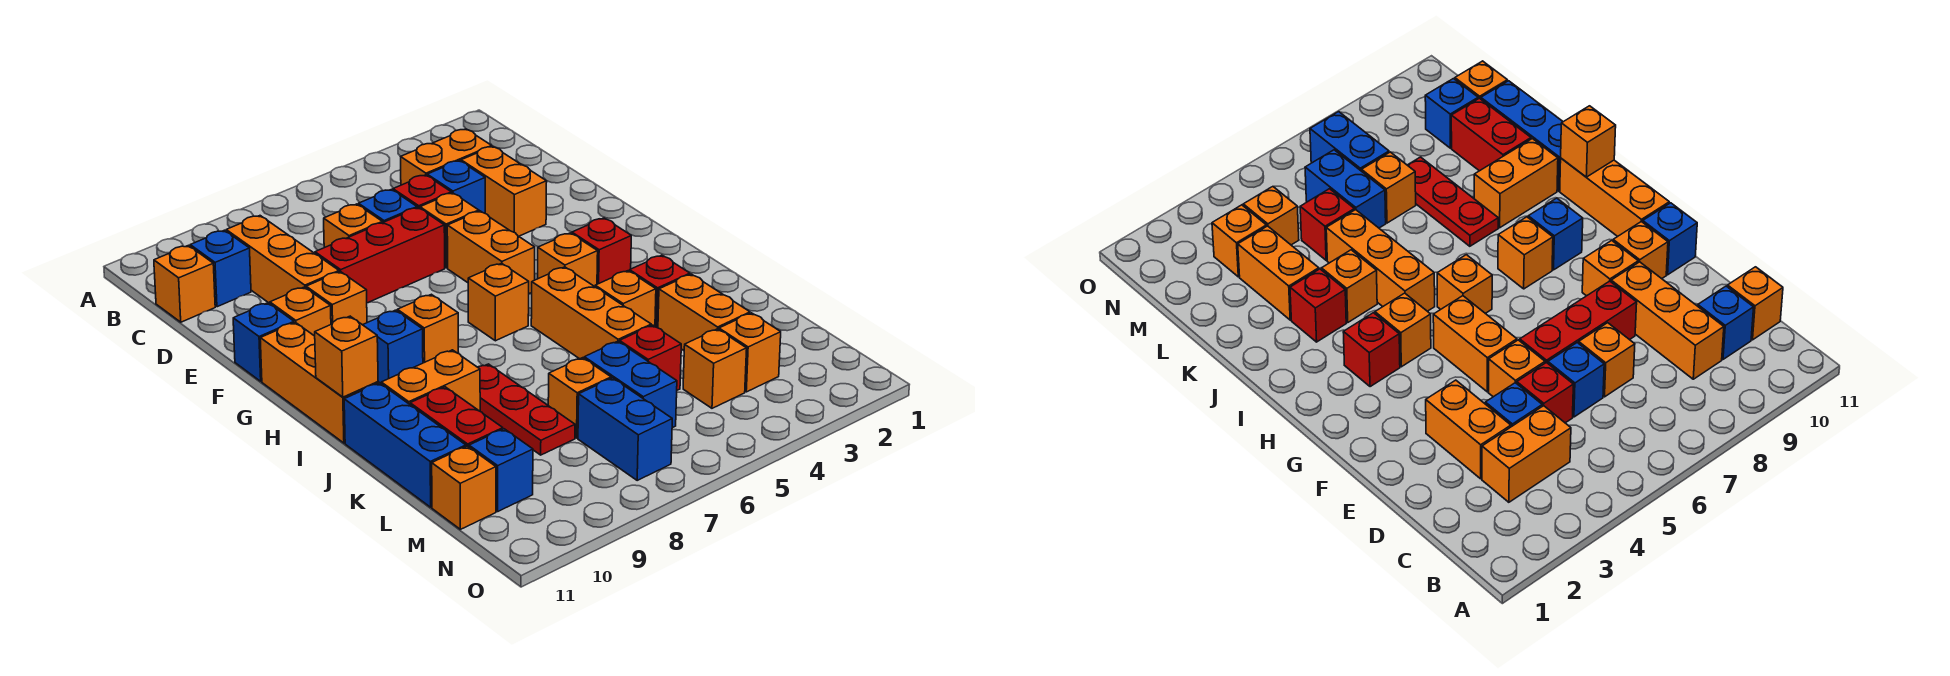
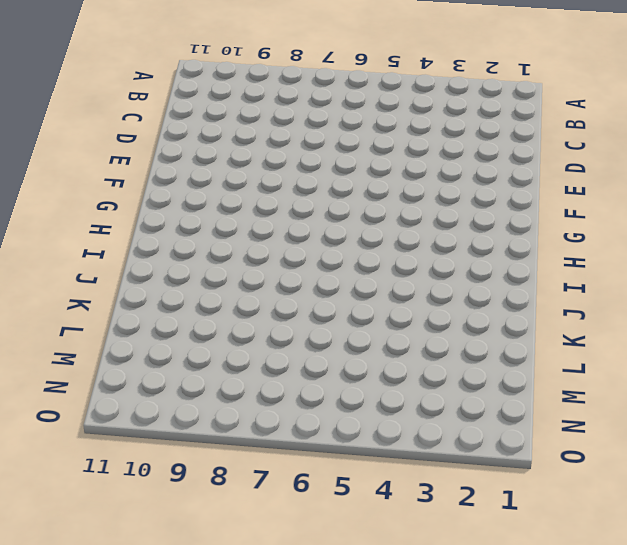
none -> orange 1x2 brick [401,129,492,185]
none -> orange 1x3 brick [226,216,339,304]
none -> blue 1x1 brick [190,230,251,307]
none -> orange 1x1 brick [154,245,215,322]

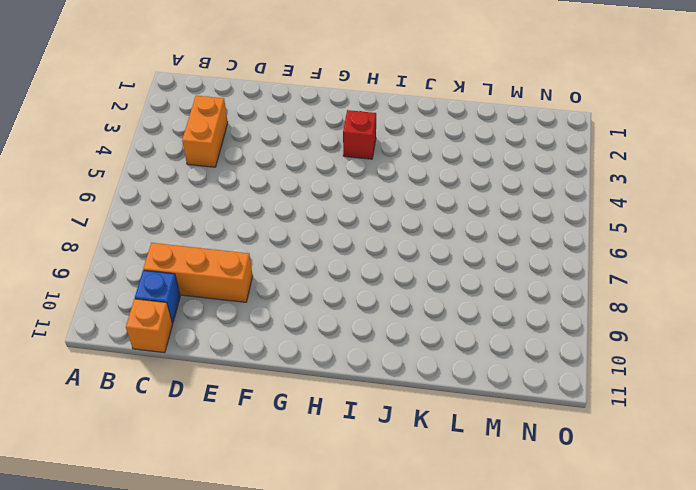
none -> orange 1x2 brick [461,147,547,236]
none -> blue 1x1 brick [427,161,485,213]
none -> red 1x1 brick [393,175,451,208]
none -> blue 1x1 brick [358,189,417,223]

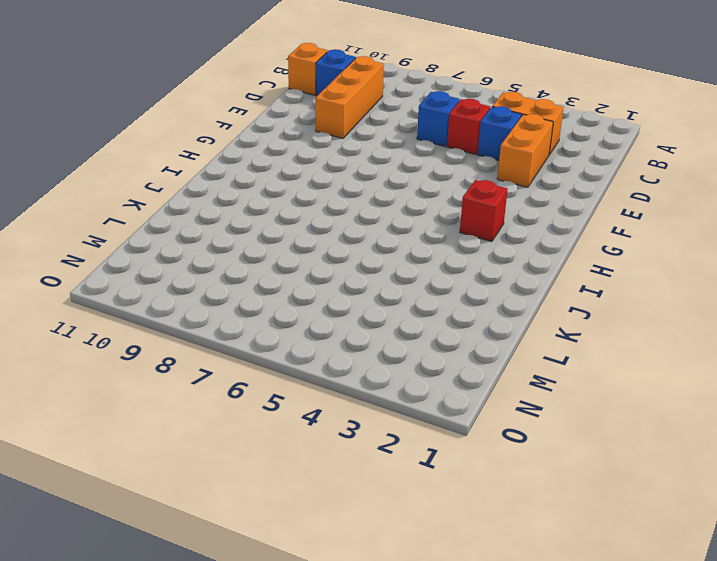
none -> orange 1x1 brick [324,204,382,248]
none -> orange 1x1 brick [420,193,479,268]
none -> red 1x3 brick [315,208,445,303]
none -> orange 1x2 brick [447,211,535,293]

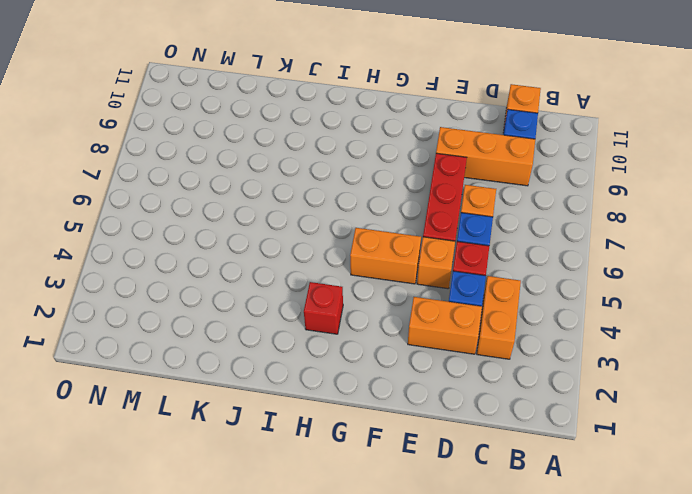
none -> orange 1x1 brick [306,272,367,325]
none -> orange 1x1 brick [270,287,331,336]
none -> blue 1x1 brick [233,303,294,381]
none -> orange 1x3 brick [260,322,378,443]

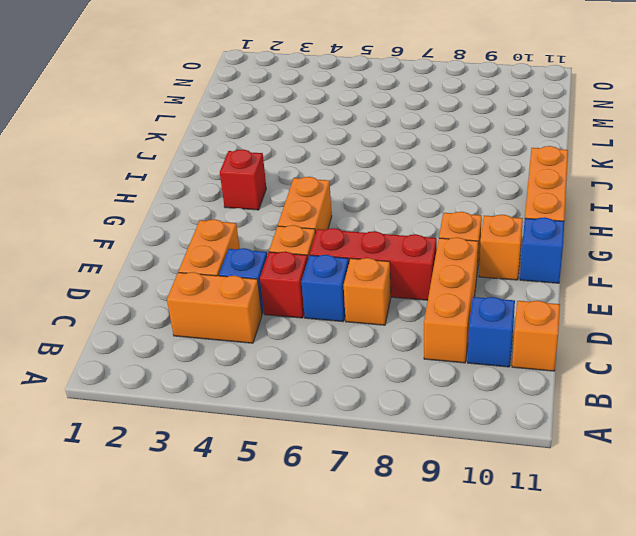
none -> orange 1x1 brick [538,233,598,287]
none -> orange 1x1 brick [468,263,529,341]
none -> orange 1x1 brick [397,294,459,363]
none -> blue 1x1 brick [363,310,423,383]

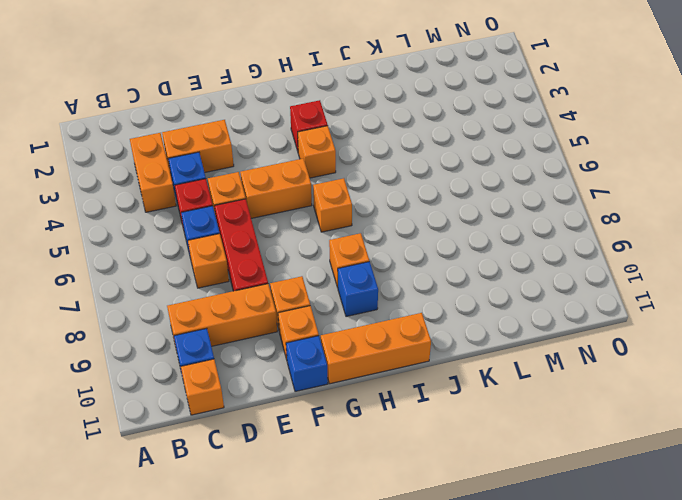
none -> orange 1x3 brick [531,267,651,359]
none -> red 1x1 brick [630,255,690,328]
none -> orange 1x1 brick [595,271,656,326]
none -> red 1x3 plate [478,364,575,455]

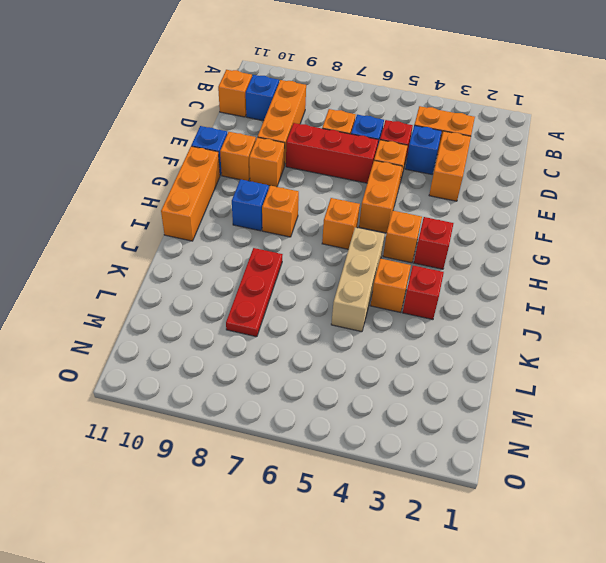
tan 1x3 brick [331,228,385,332] -> orange 1x3 brick [531,267,651,359]
none -> orange 1x2 brick [381,350,480,411]
none -> blue 1x3 brick [344,383,466,507]
none -> orange 1x2 brick [658,274,750,350]
none -> red 1x2 brick [410,387,503,447]

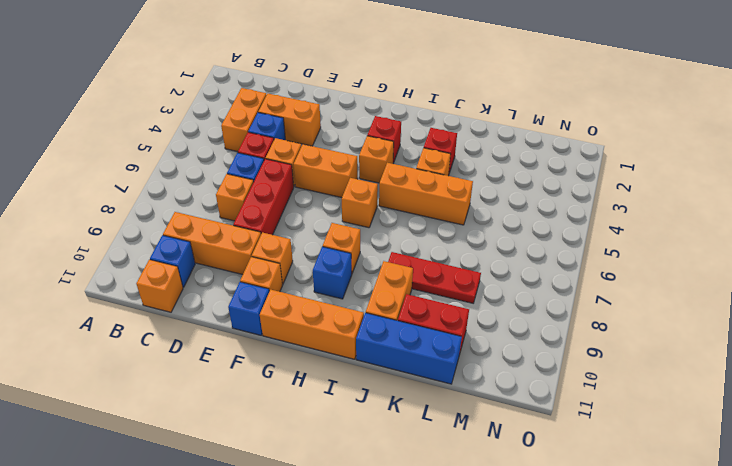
none -> orange 1x2 brick [658,274,750,350]
none -> red 1x1 brick [620,325,681,390]
none -> blue 1x2 brick [584,341,677,428]
none -> orange 1x1 brick [548,358,611,438]

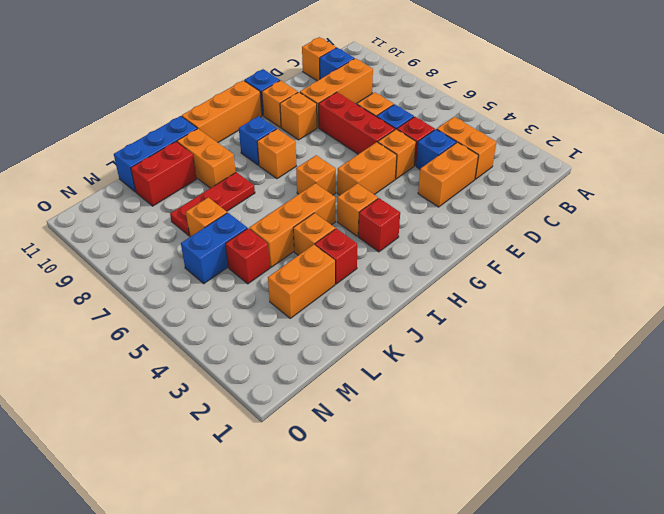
none -> orange 1x1 brick [719,313,781,392]
none -> orange 1x1 brick [683,329,747,408]
none -> blue 1x2 brick [578,378,672,480]
none -> blue 1x1 brick [469,429,533,511]

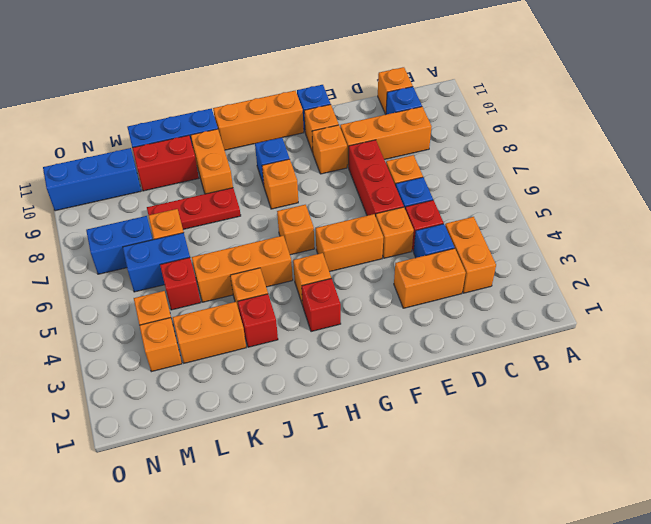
blue 1x3 brick [43,148,141,211] -> blue 1x1 brick [469,429,533,511]
none -> orange 1x1 brick [432,446,496,529]
none -> orange 1x1 brick [315,316,378,397]

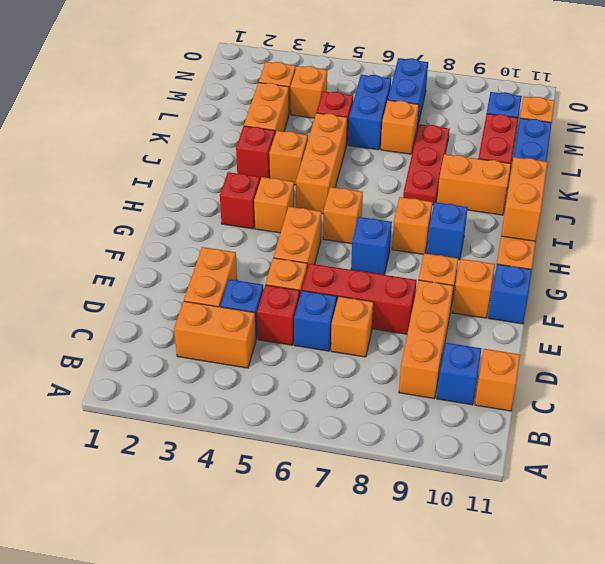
blue 1x1 brick [351,217,392,275] -> none
orange 1x2 brick [501,157,548,241] -> orange 1x1 brick [315,316,378,397]

